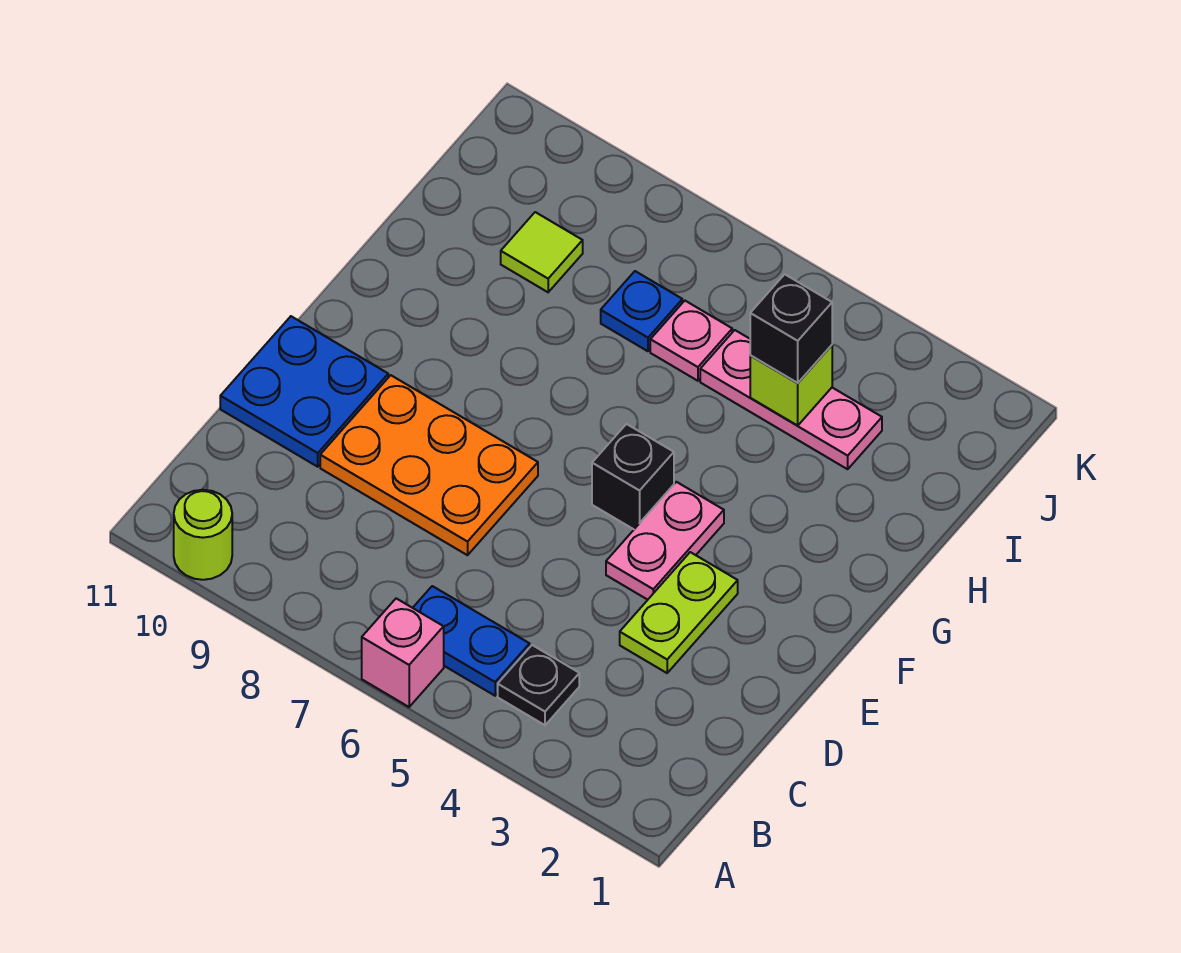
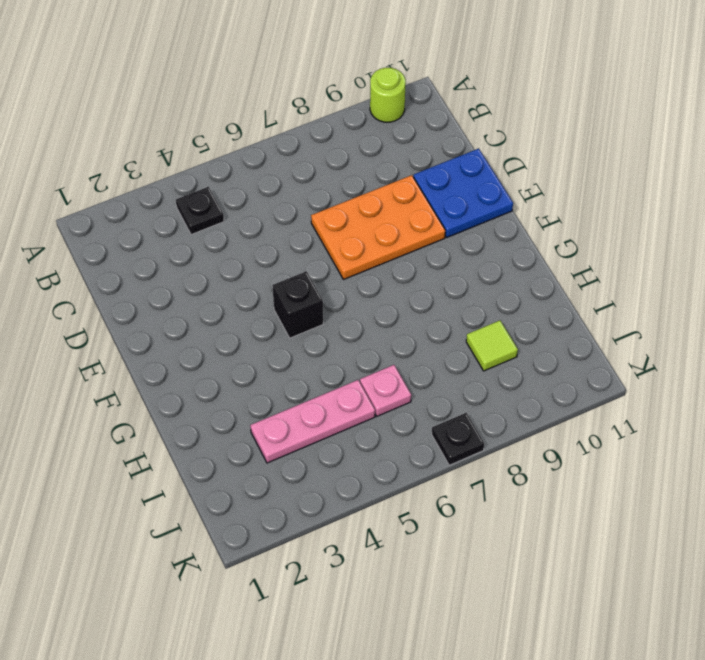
black 1x1 plate [432,413,484,465] -> none
none -> pink 1x1 brick [362,598,444,707]
none -> blue 1x2 plate [413,586,530,696]
none -> lime 1x2 plate [620,552,738,673]

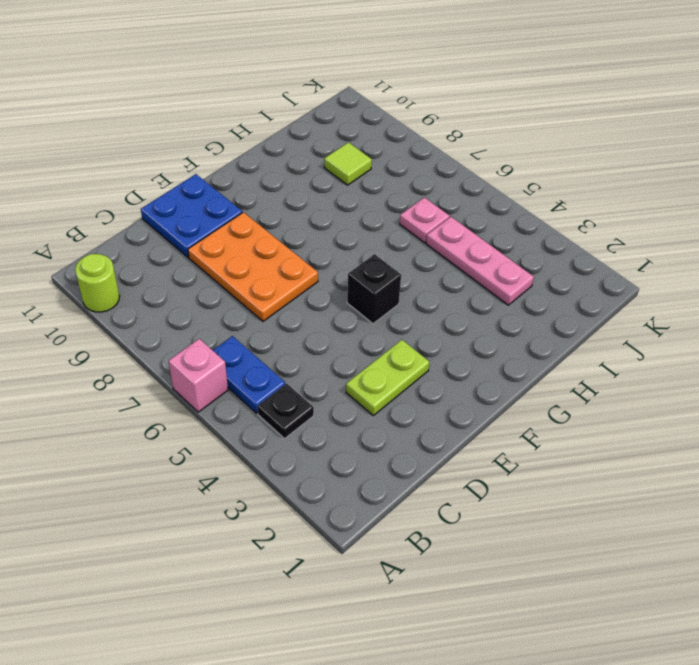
none -> pink 1x2 plate [606,482,724,600]
none -> blue 1x1 plate [601,271,682,351]
none -> lime 1x1 brick [750,345,832,425]

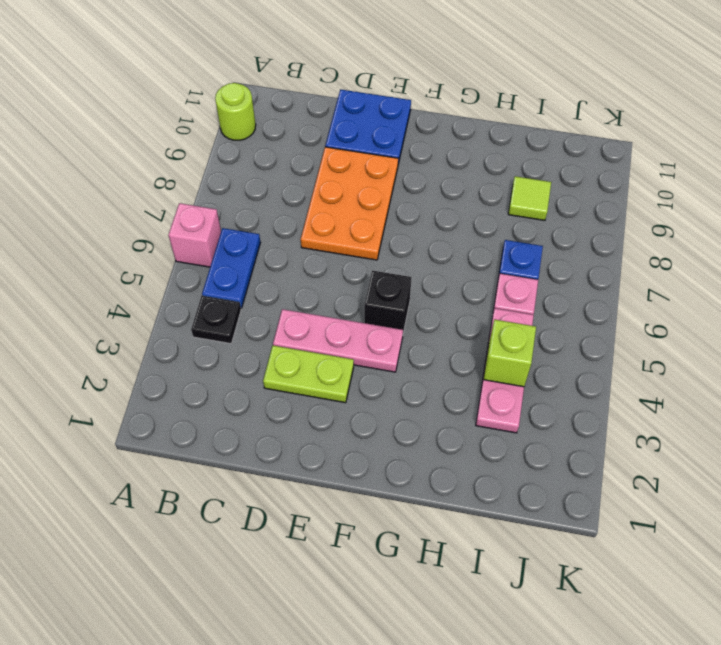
pink 1x3 plate [273,309,403,372] -> pink 1x2 plate [606,482,724,600]
none -> black 1x1 brick [750,274,832,383]

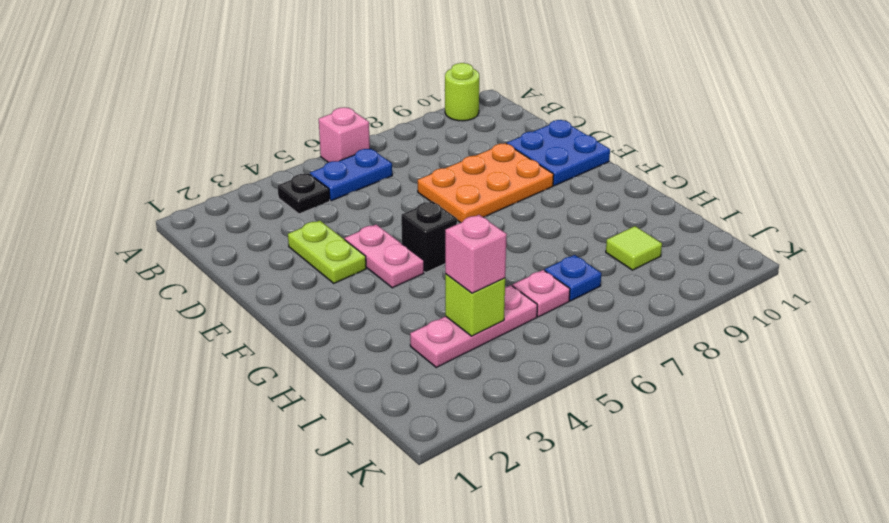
pink 1x1 brick [445,215,507,293] -> black 1x1 brick [750,274,832,383]

